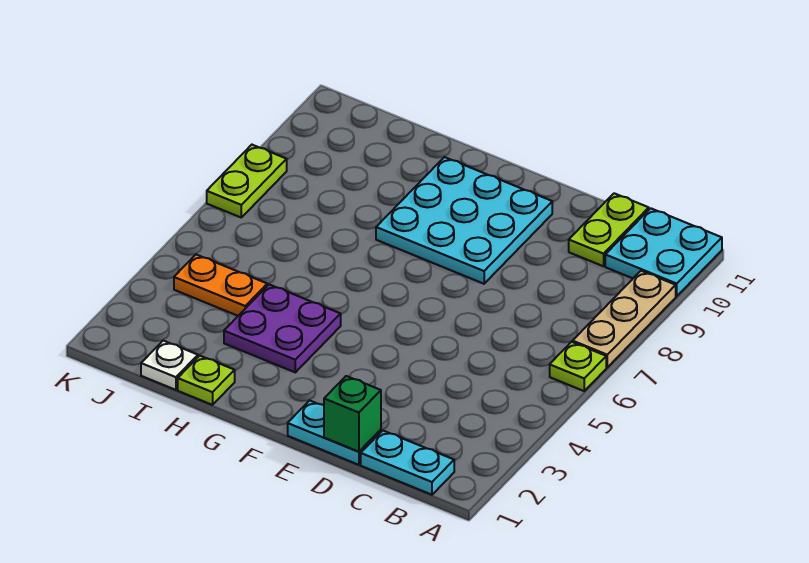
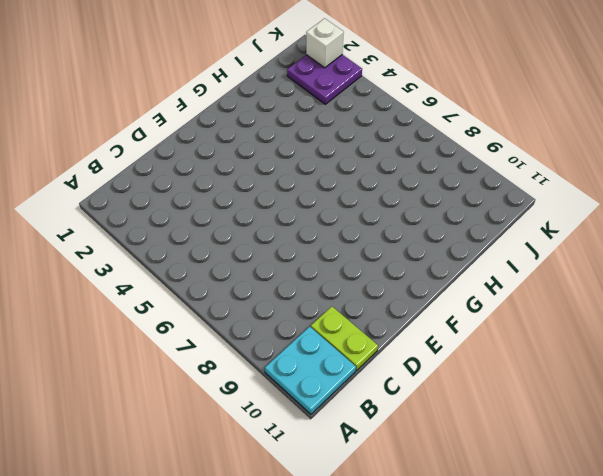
purple 2x2 plate [287,55,362,104] -> purple 2x2 plate moved to [224,284,341,372]
white 1x1 brick [306,18,344,68] -> none
none -> lime 1x1 plate [550,342,606,391]
none -> tan 1x3 plate [573,271,676,367]
none -> cyan 1x2 plate [361,431,454,495]

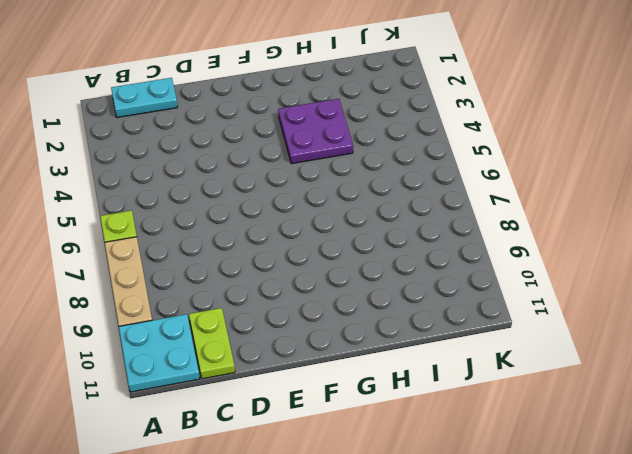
none -> cyan 1x2 plate [288,401,381,465]
none -> cyan 3x3 plate [376,157,552,284]
none -> lime 1x1 plate [178,356,235,405]

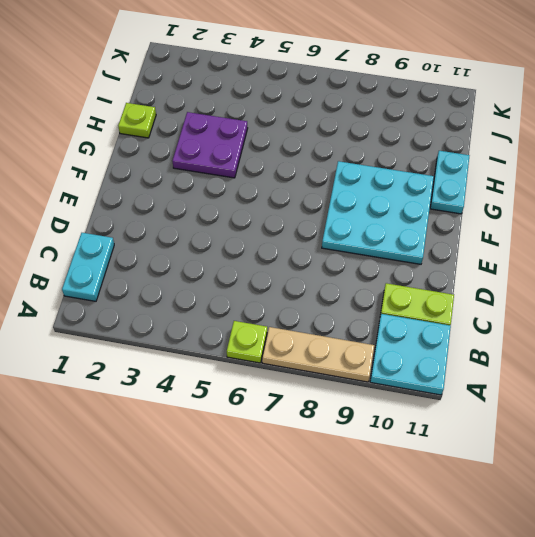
cyan 1x2 plate [430,151,470,214] -> cyan 1x2 plate moved to [288,401,381,465]
none -> white 1x1 plate [141,341,198,390]
none -> orange 1x2 plate [174,255,267,316]
none -> lime 1x2 plate [207,145,287,217]

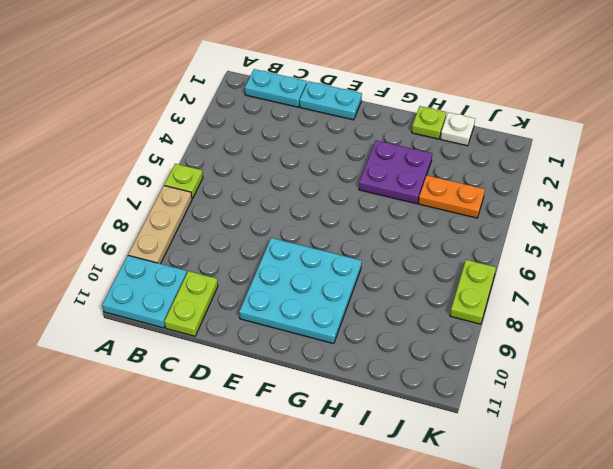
none -> green 1x1 brick [324,376,381,452]

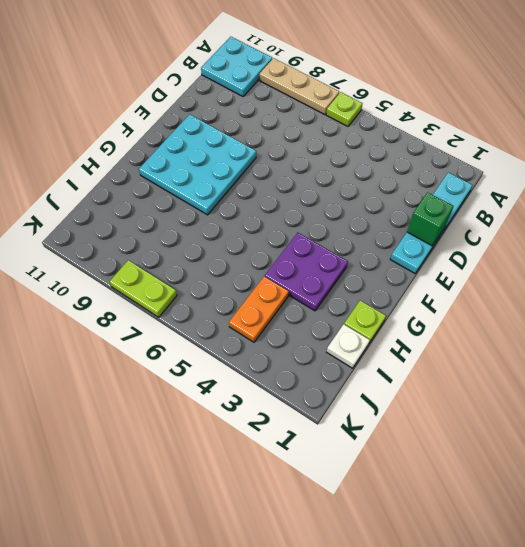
none -> lime 1x2 plate [569,193,649,266]

